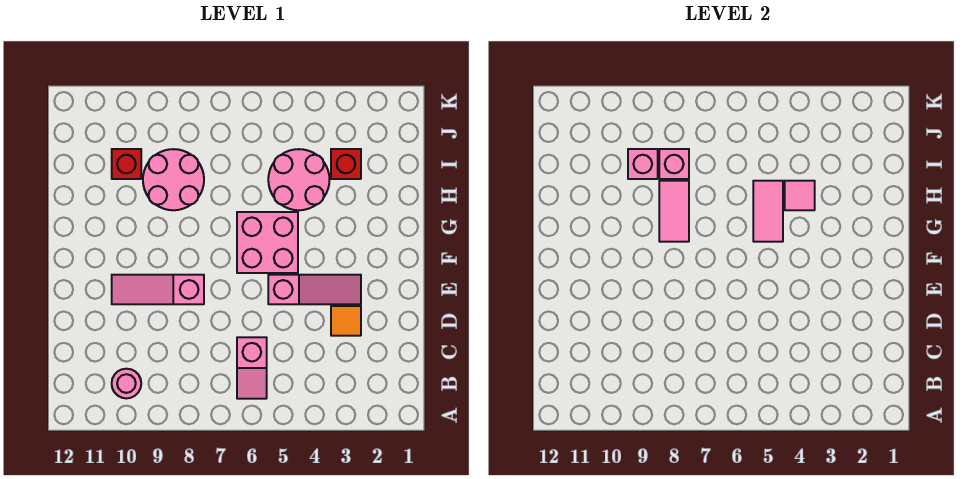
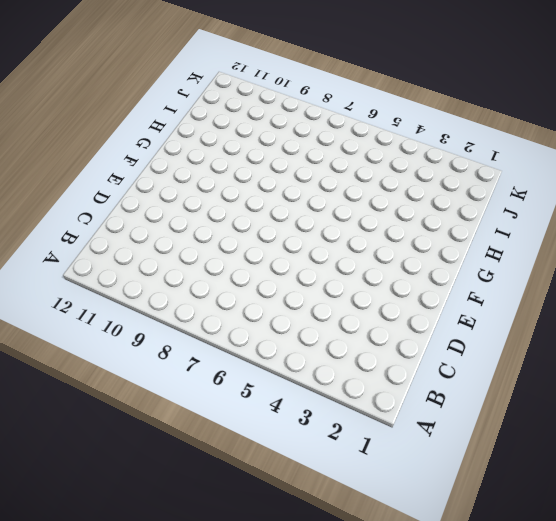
none -> pink 1x2 slope [237,337,267,399]
none -> pink 1x1 round brick [112,369,141,398]
none -> orange 1x1 tile [331,306,361,336]

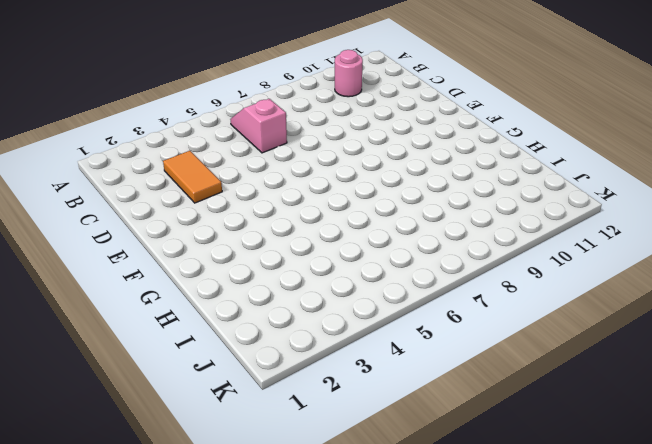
orange 1x2 tile [163,151,222,203] -> orange 1x1 tile [331,306,361,336]
none -> pink 1x3 slope [268,275,361,304]
none -> pink 1x3 slope [112,275,204,304]
none -> pink 2x2 brick [237,212,298,273]

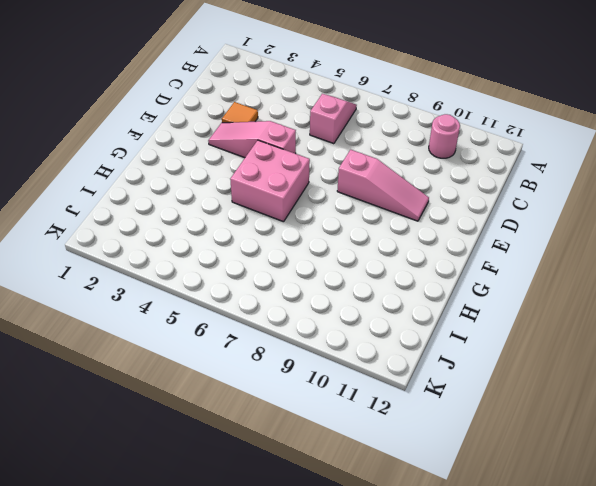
none -> pink 2x2 round brick [268,149,330,210]
none -> pink 2x2 round brick [143,149,204,210]
none -> red 1x1 brick [331,149,361,179]

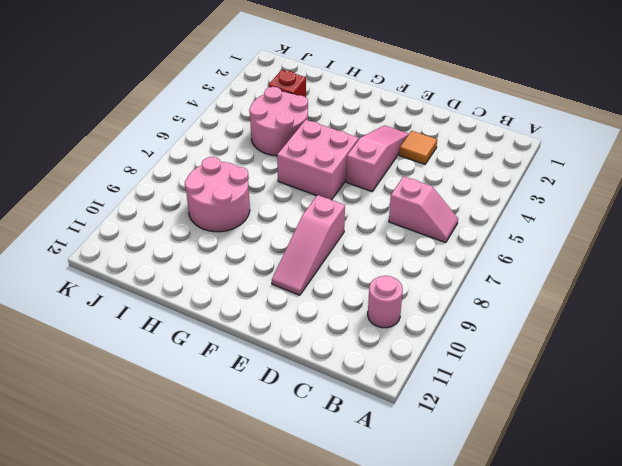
none -> red 1x1 brick [112,149,141,179]
none -> pink 1x2 tile [753,181,783,242]
none -> pink 1x2 tile [659,181,689,242]

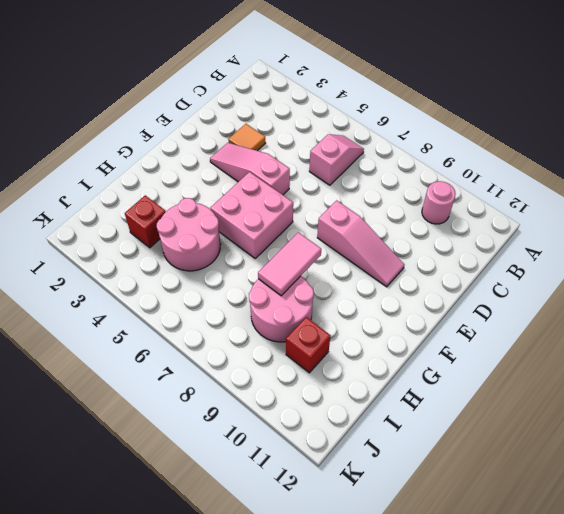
none -> pink 1x2 tile [753,181,783,242]
none -> pink 1x1 tile [785,181,815,210]
none -> pink 1x1 brick [659,149,689,179]

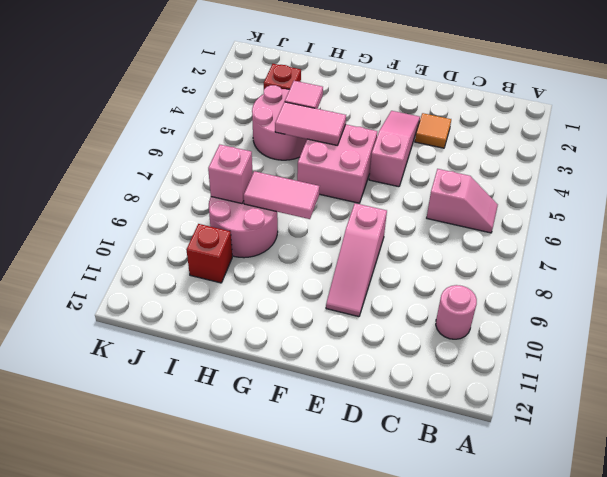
none -> pink 1x1 brick [628,149,658,179]

